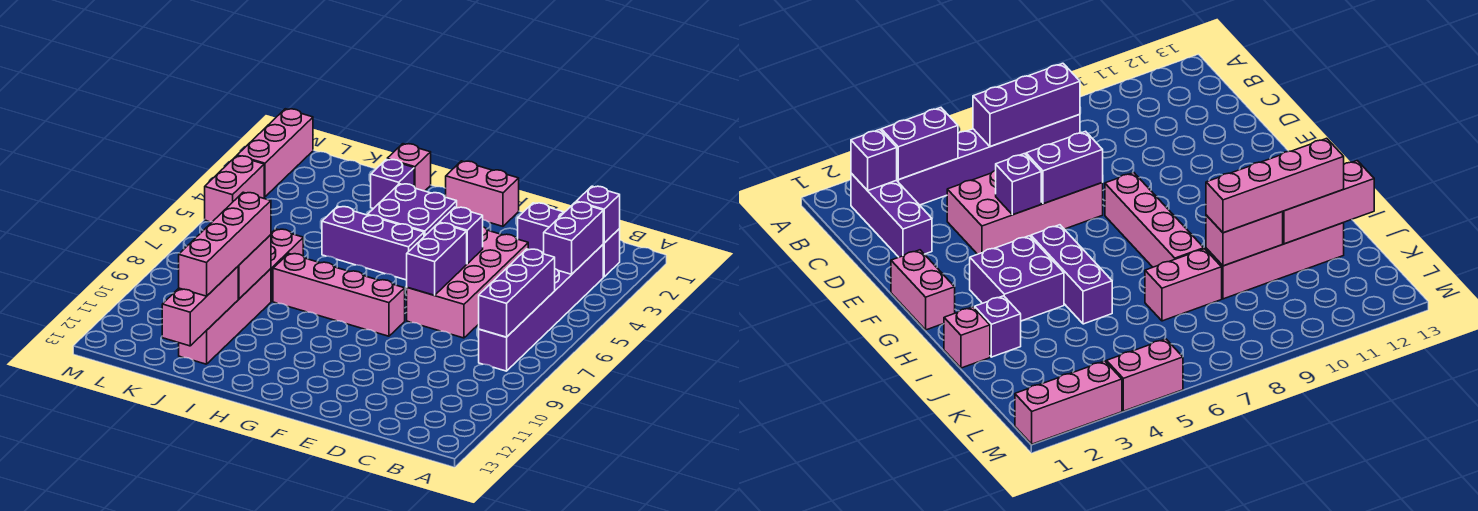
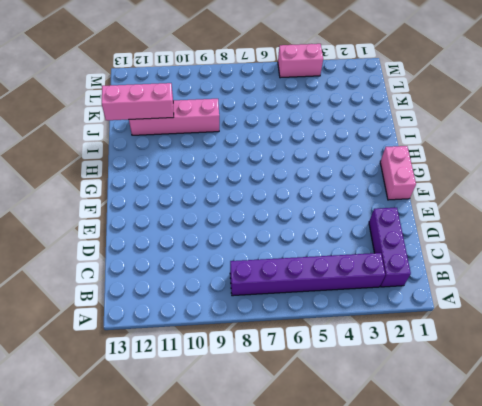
none -> pink 2x4 brick [407,227,528,338]
none -> pink 1x4 brick [273,254,405,336]
none -> purple 2x2 brick [368,184,457,236]

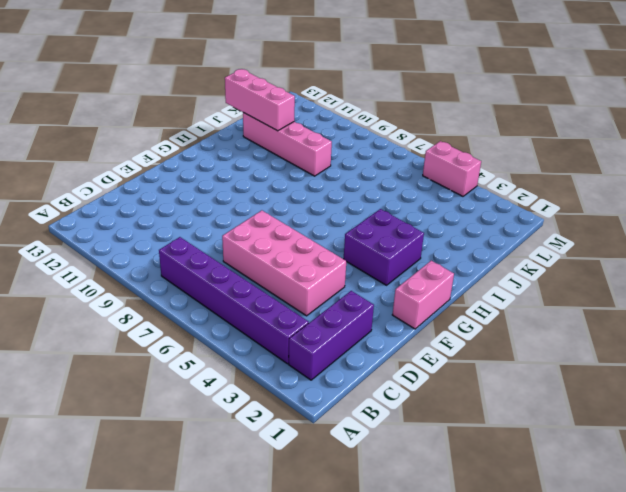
none -> pink 1x4 brick [273,254,405,336]
none -> purple 1x3 brick [322,206,424,280]
none -> pink 1x1 brick [387,144,431,191]

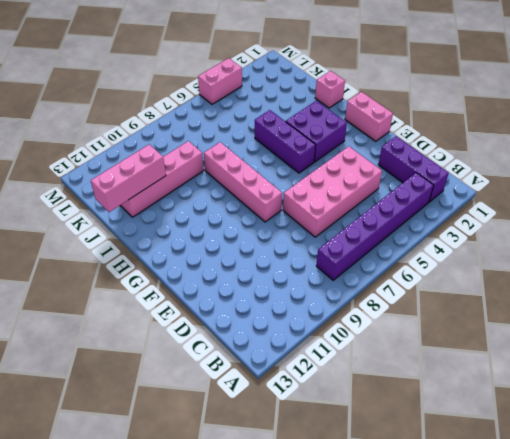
none -> purple 1x1 brick [371,159,414,209]
none -> pink 1x2 brick [271,229,303,301]
none -> pink 1x3 brick [237,109,313,197]

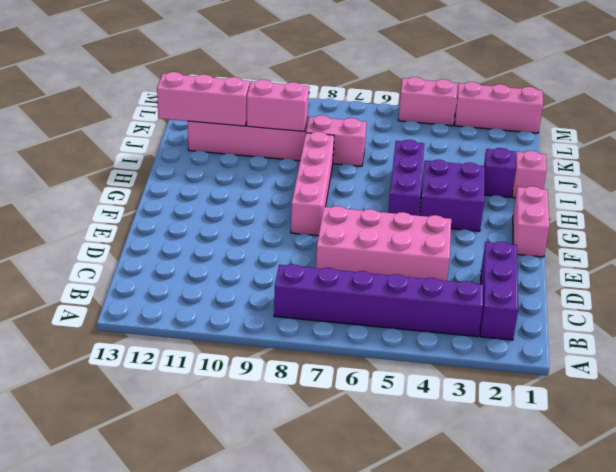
none -> purple 1x1 brick [576,186,620,243]
none -> purple 1x2 brick [544,202,603,274]
none -> purple 1x3 brick [479,249,555,337]

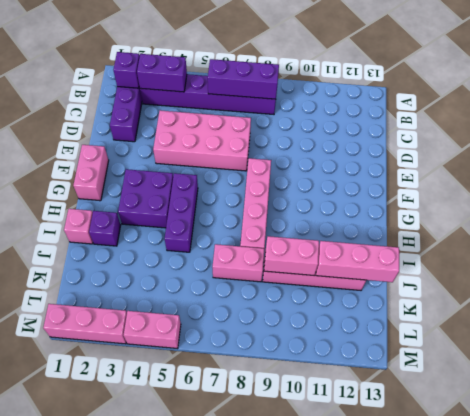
none -> purple 1x1 brick [439,207,483,264]
none -> purple 1x2 brick [407,223,467,295]
none -> pink 1x4 brick [179,192,271,296]

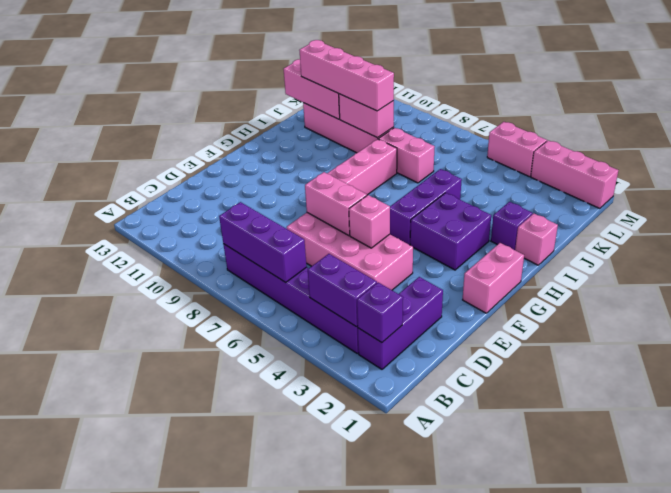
pink 1x1 brick [349,195,390,248] -> purple 1x1 brick [439,207,483,264]
pink 1x2 brick [305,172,367,235] -> purple 1x2 brick [407,223,467,295]

